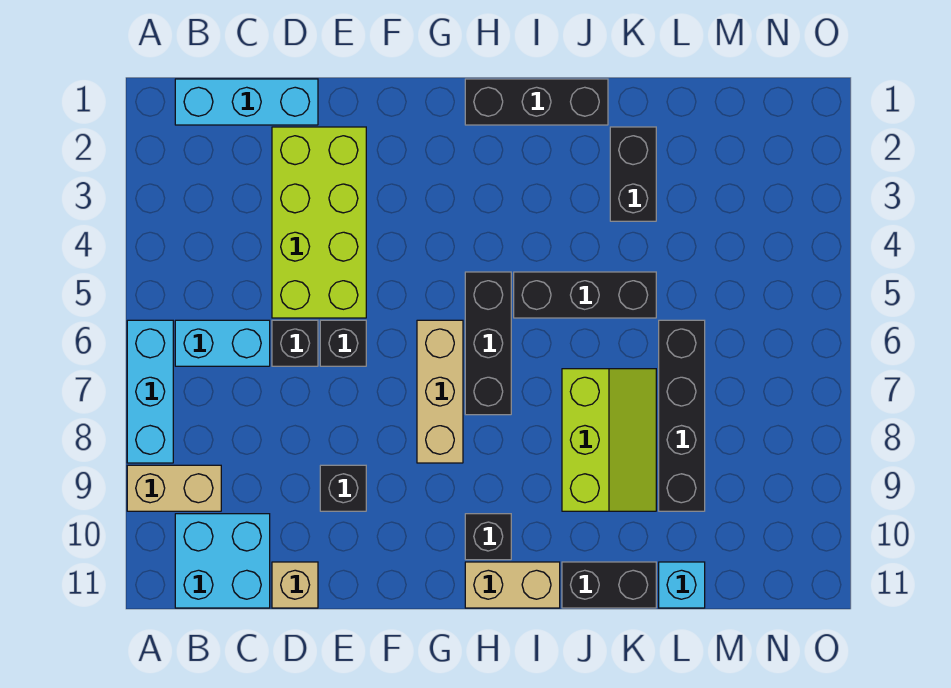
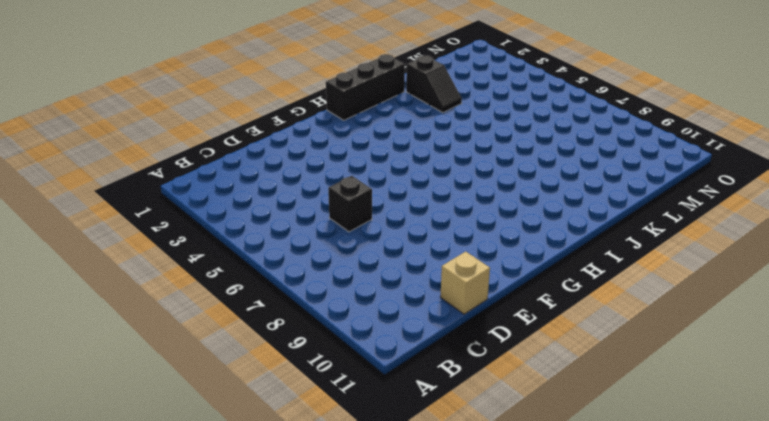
black 1x2 slope [406,55,462,113] -> black 1x2 brick [610,127,656,221]
none -> cyan 1x3 brick [127,320,173,463]
none -> tan 1x2 brick [127,465,221,511]
none -> cyan 1x3 brick [175,79,318,125]

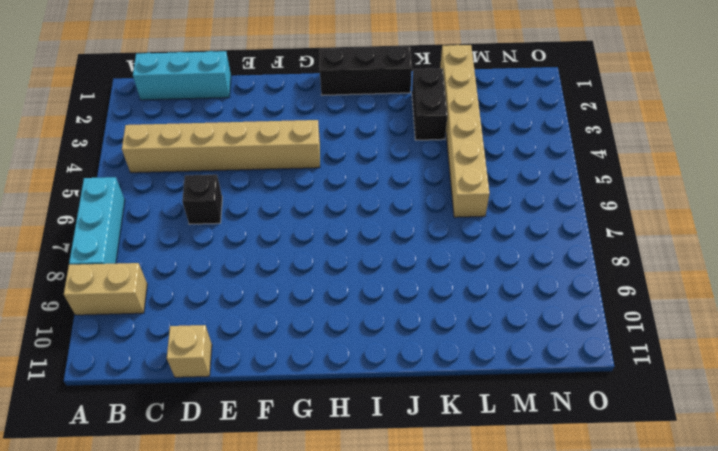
tan 1x6 brick [122,120,320,173] -> lime 2x4 brick [272,127,366,318]
tan 1x6 brick [440,45,489,217] -> black 1x4 brick [659,320,705,511]
none -> cyan 1x2 brick [175,320,270,366]
none -> cyan 2x2 brick [175,514,270,608]
none -> black 1x1 brick [320,320,366,366]

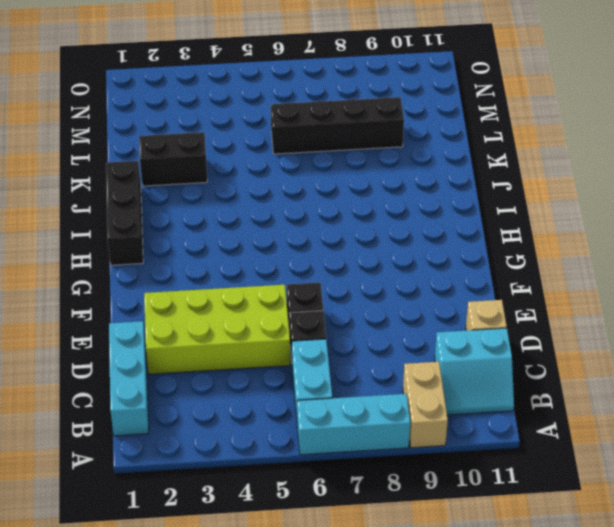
cyan 2x2 slope [435,328,514,415] -> cyan 2x2 brick [175,514,270,608]
none -> black 1x1 brick [320,465,366,511]
none -> tan 1x3 brick [417,320,463,463]
none -> black 1x3 brick [465,272,511,415]

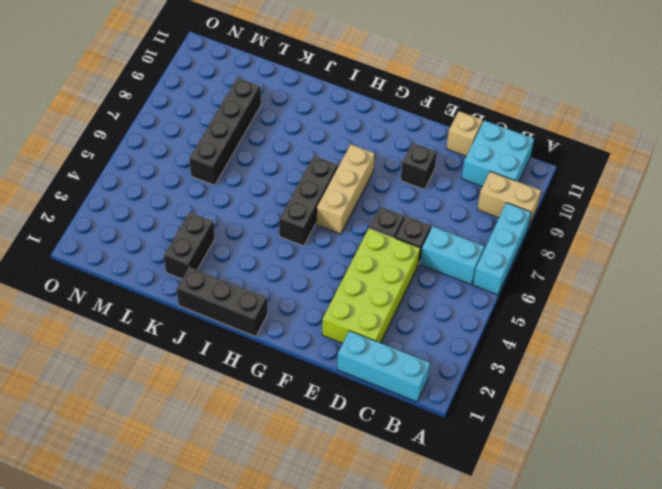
none -> black 1x1 brick [465,514,511,560]
none -> tan 1x2 brick [465,562,560,608]
none -> black 1x3 brick [514,272,656,318]

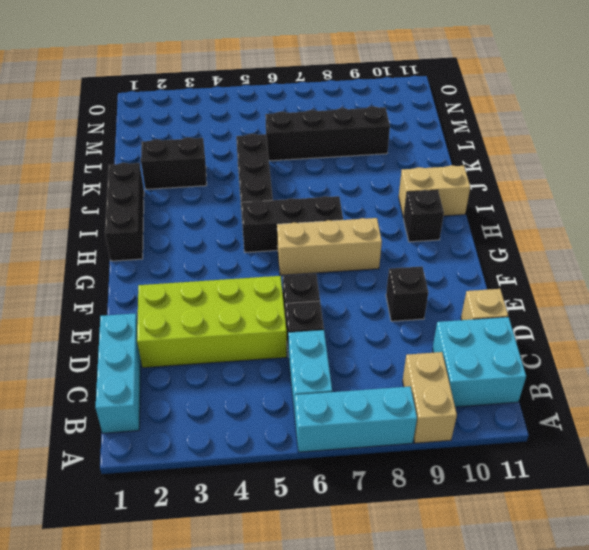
tan 1x2 brick [399,165,470,218] -> tan 1x2 brick turned to [465,562,560,608]
none -> lime 2x3 slope [562,369,656,511]
none -> black 1x2 brick [562,562,656,608]
none -> cyan 1x1 brick [659,562,705,608]

